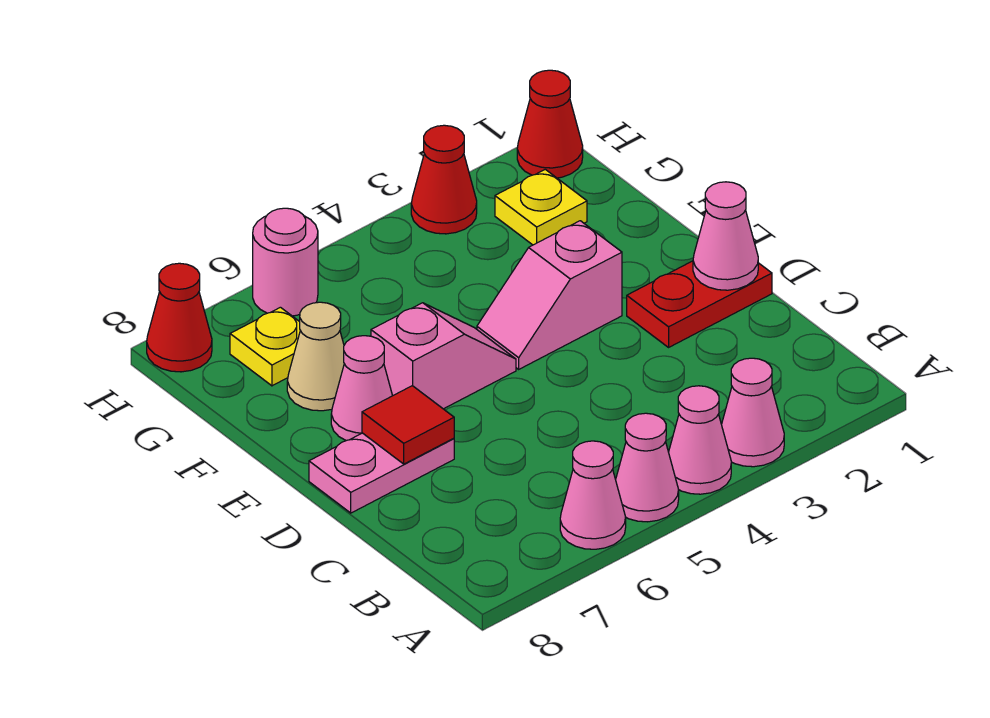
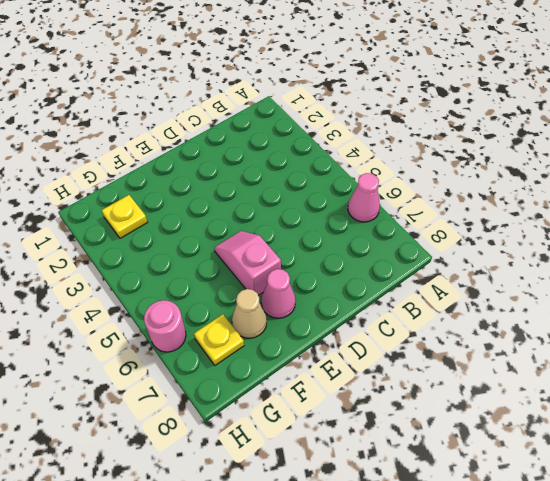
none -> pink 1x1 cone [722,358,784,467]
none -> pink 1x1 cone [669,386,731,494]
none -> pink 1x1 cone [616,413,679,522]

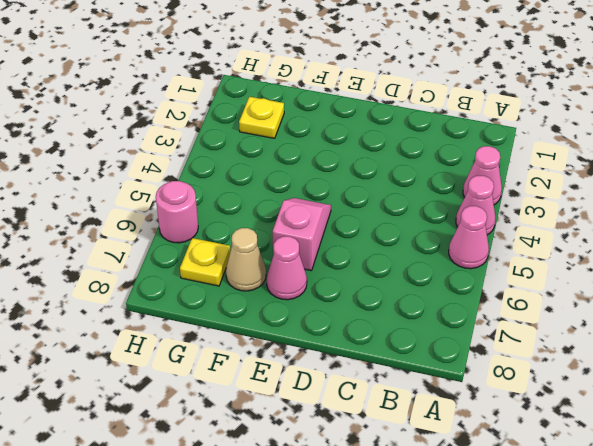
none -> pink 1x1 cone [560,441,626,549]
none -> red 1x2 plate [627,261,772,347]
none -> pink 1x2 plate [309,433,454,513]

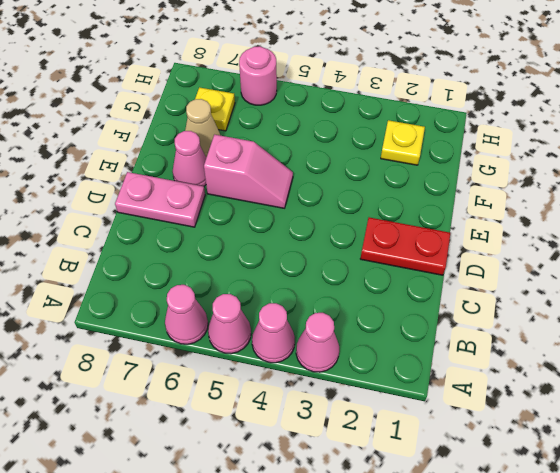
none -> pink 1x2 slope [477,221,622,369]
none -> red 1x1 cone [517,70,583,178]
none -> red 1x1 cone [411,125,477,234]

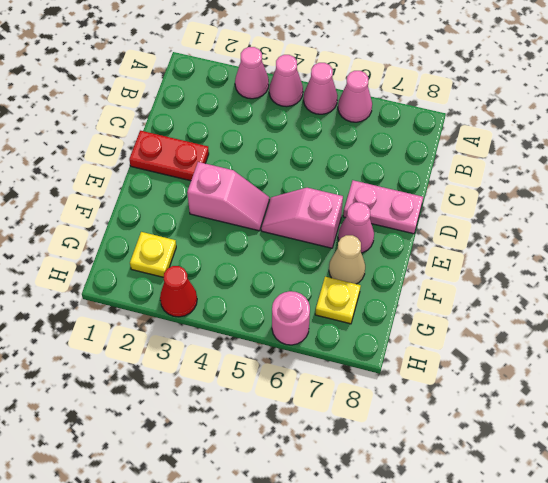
none -> red 1x1 cone [517,70,583,178]
none -> red 1x1 cone [147,263,212,372]
none -> pink 1x1 cone [693,182,758,290]

